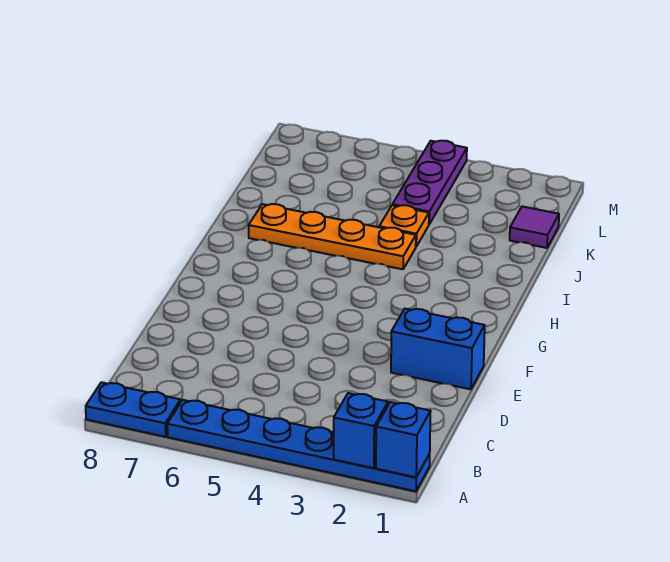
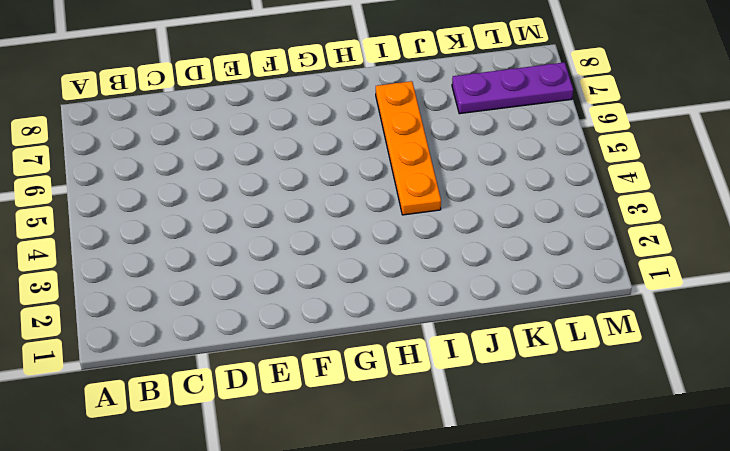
purple 1x3 plate [452,62,573,114] -> purple 1x3 plate moved to [393,141,467,224]
none -> blue 1x6 plate [167,400,430,491]
none -> blue 1x2 plate [86,382,181,437]

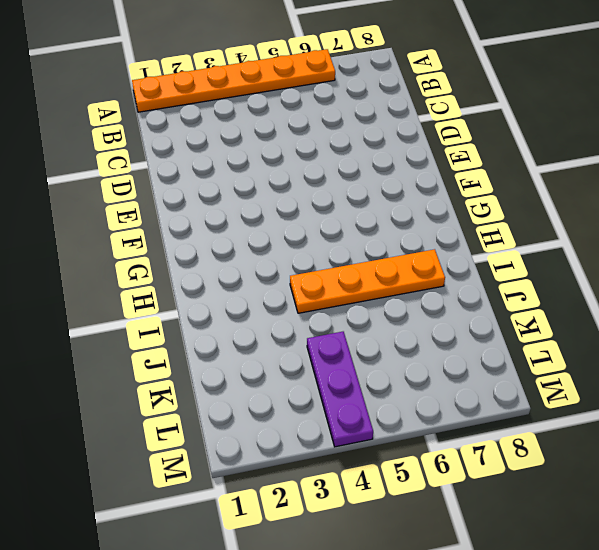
orange 1x6 plate [132,49,335,112] -> blue 1x6 plate [167,400,430,491]
none -> blue 1x2 plate [86,382,181,437]
none -> blue 1x2 brick [391,309,485,389]

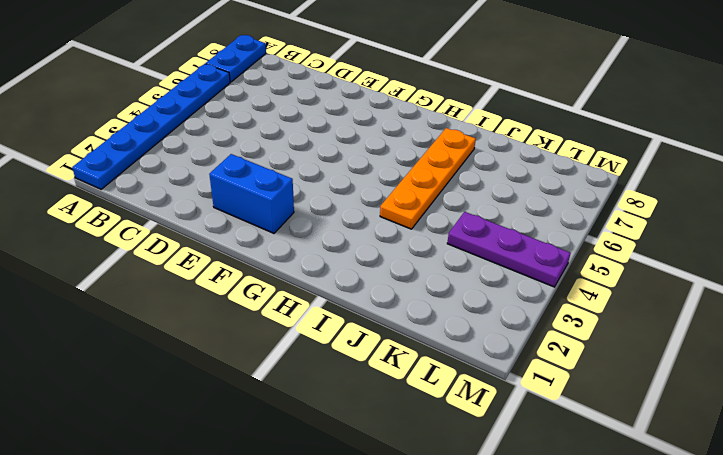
blue 1x2 brick [209,154,294,233] -> blue 1x2 brick turned to [391,309,485,389]
none -> orange 1x1 plate [379,205,429,246]
none -> purple 1x1 tile [510,207,559,248]

